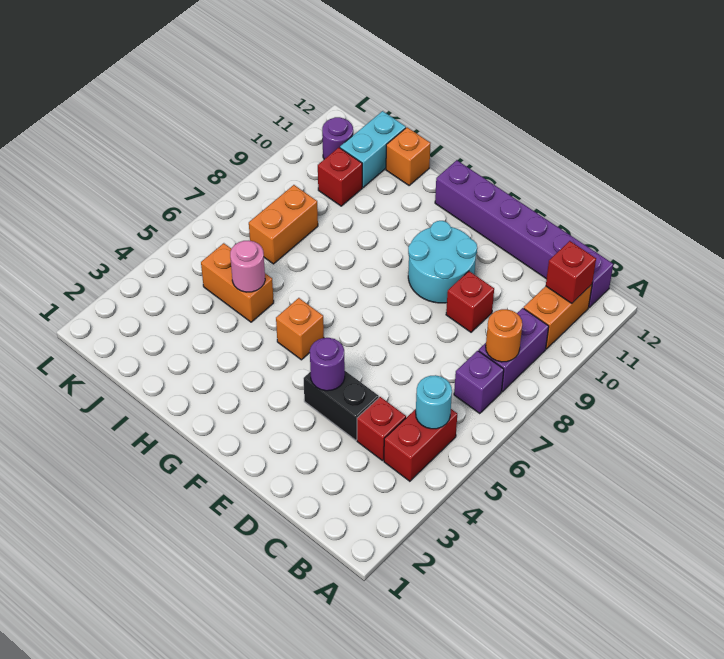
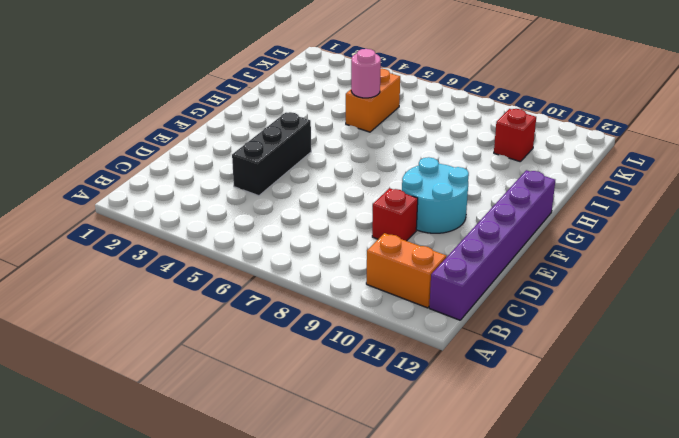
black 1x3 brick [232,112,311,196] -> black 1x2 brick [304,371,379,440]
none -> red 1x2 brick [384,409,457,481]
none -> purple 1x1 brick [454,351,504,414]
none -> purple 1x2 brick [479,308,549,392]

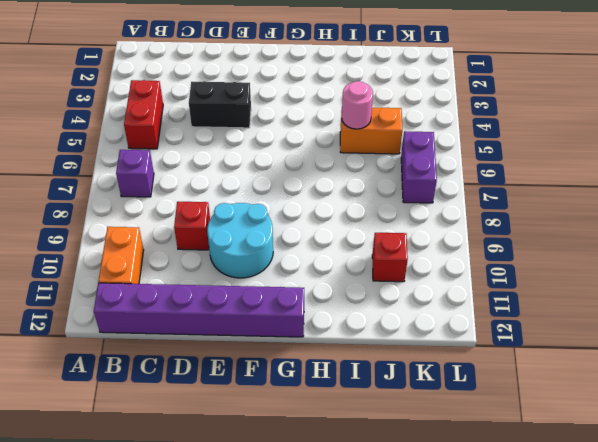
purple 1x2 brick [401,131,437,203] -> purple 1x2 brick moved to [479,308,549,392]
none -> red 1x1 brick [357,397,406,461]
none -> orange 1x1 brick [276,298,324,360]
none -> orange 1x1 brick [386,127,430,185]

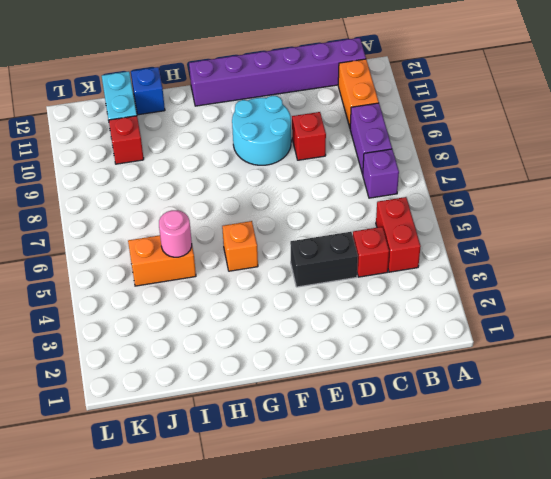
blue 1x1 brick [131,67,165,115] -> orange 1x1 brick [386,127,430,185]
none -> orange 1x2 brick [249,185,318,264]
none -> purple 1x1 round brick [322,117,353,159]
none -> cyan 1x1 round brick [416,375,452,429]

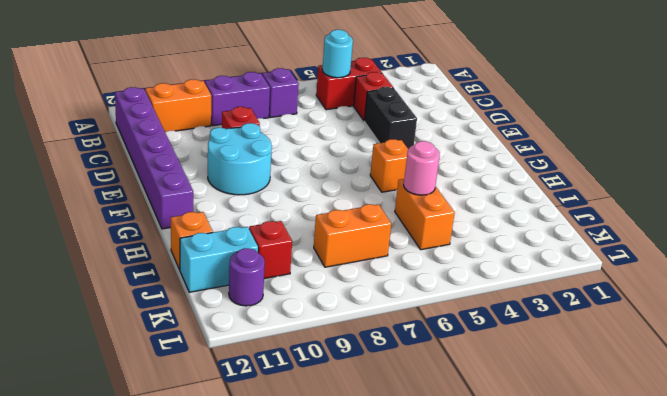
none -> orange 1x1 round brick [486,309,522,362]
none -> red 1x1 brick [546,241,596,303]
none -> purple 1x1 round brick [310,338,345,391]

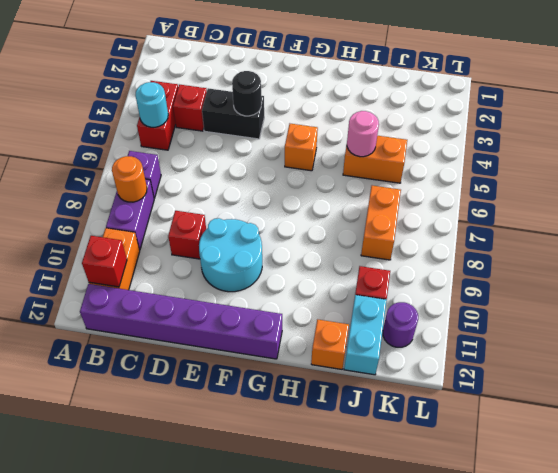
black 1x1 round brick [232,71,262,116] -> purple 1x1 round brick [310,338,345,391]

